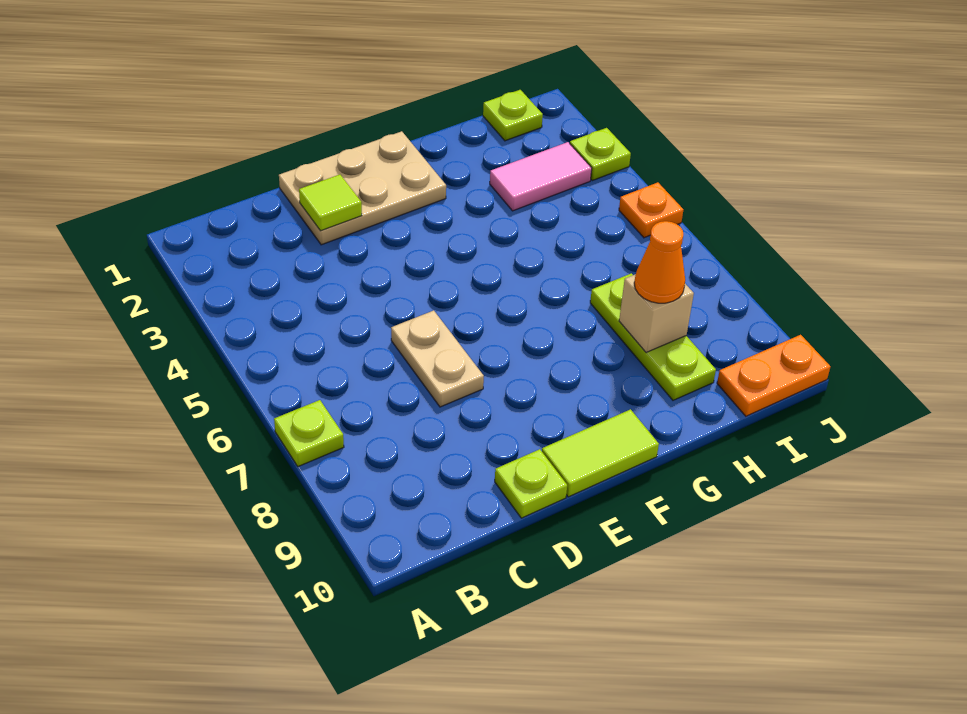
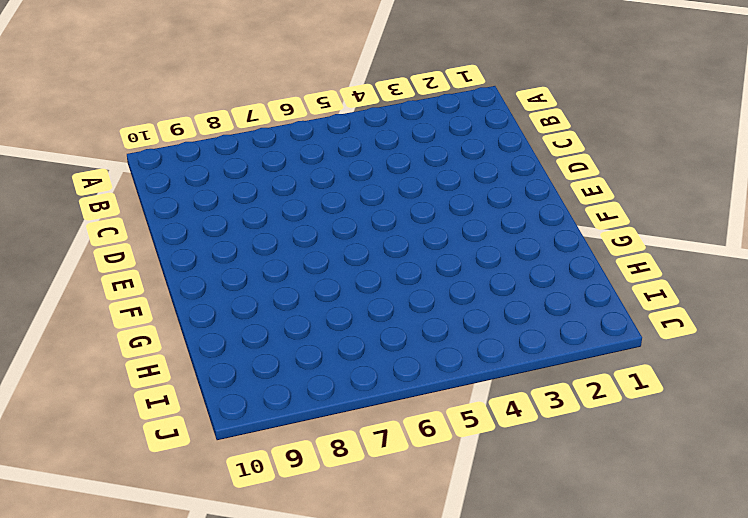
none -> lime 1x1 plate [274,400,344,467]
none -> tan 2x3 plate [279,131,446,245]
none -> tan 1x2 plate [391,310,484,407]

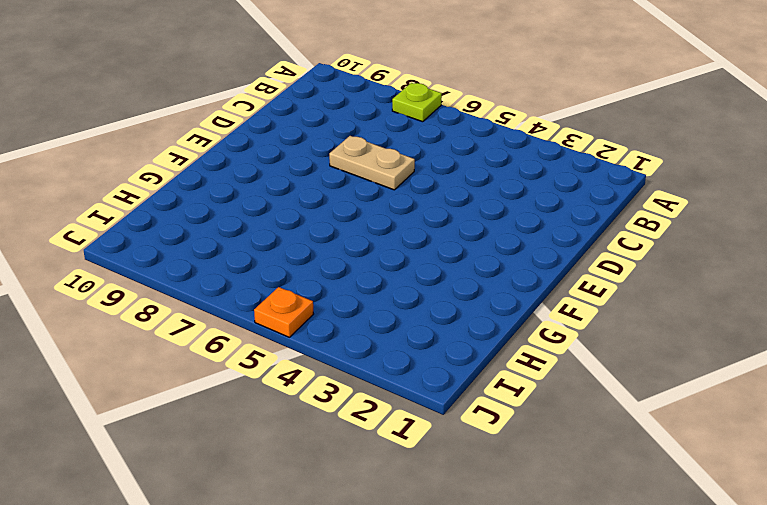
none -> tan 2x3 plate [279,131,446,245]
none -> lime 1x1 plate [495,449,567,518]
none -> lime 1x2 tile [542,409,659,497]

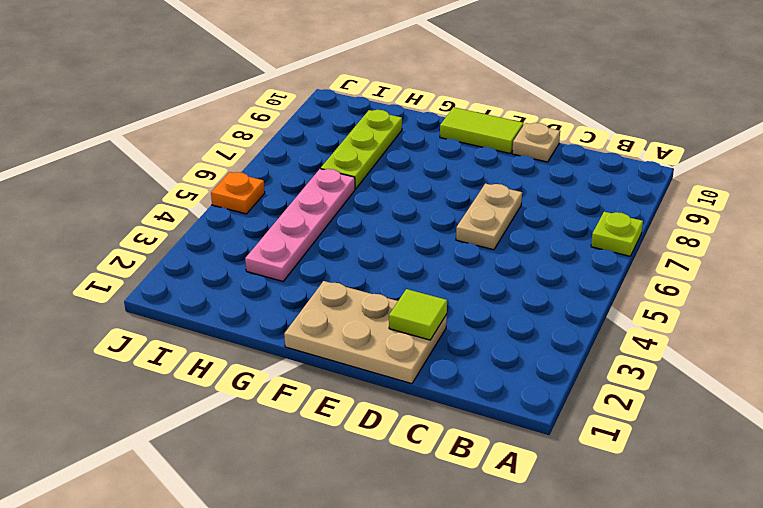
tan 1x1 plate [512,123,560,162] -> lime 1x1 plate [495,449,567,518]
pink 1x4 plate [245,169,355,281] -> pink 1x2 tile [490,142,592,211]
none -> lime 1x1 plate [483,90,543,141]
none -> orange 1x2 plate [717,335,830,416]
none -> lime 1x1 plate [570,128,631,181]

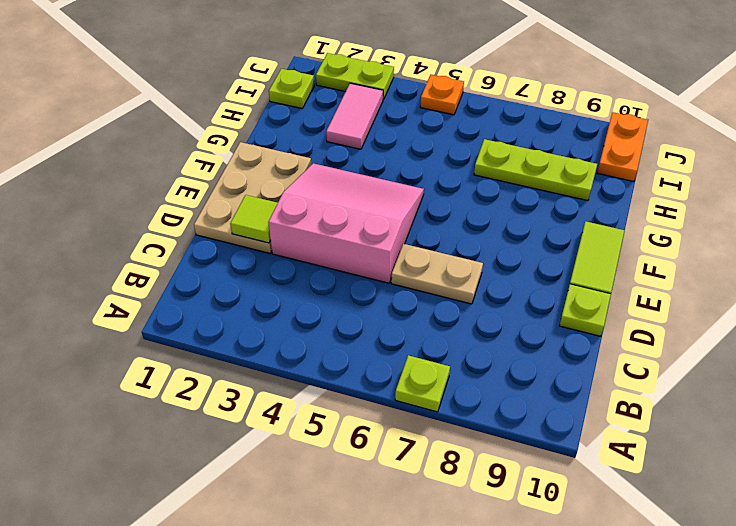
pink 3x3 slope [268,163,424,283] -> none
lime 1x2 plate [316,53,394,100] -> lime 1x1 plate [570,128,631,181]
none -> tan 1x1 brick [619,274,694,353]
none -> orange 1x1 cone [634,221,685,303]

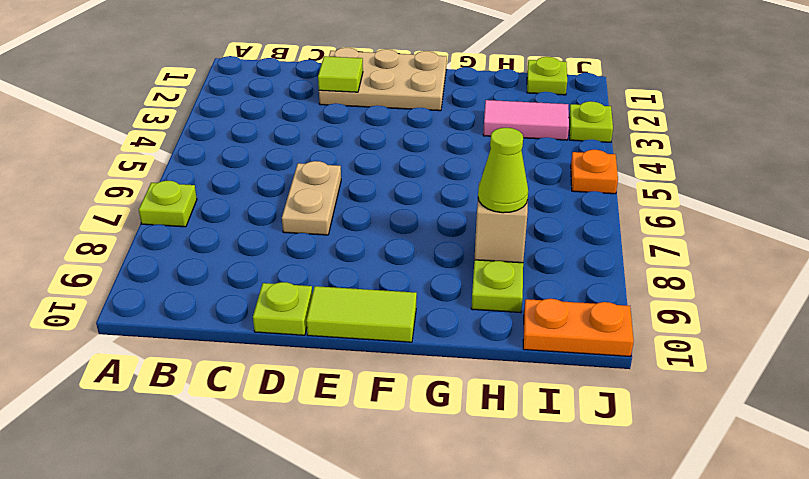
lime 1x1 cone [478,128,528,213] -> orange 1x1 cone [634,221,685,303]

